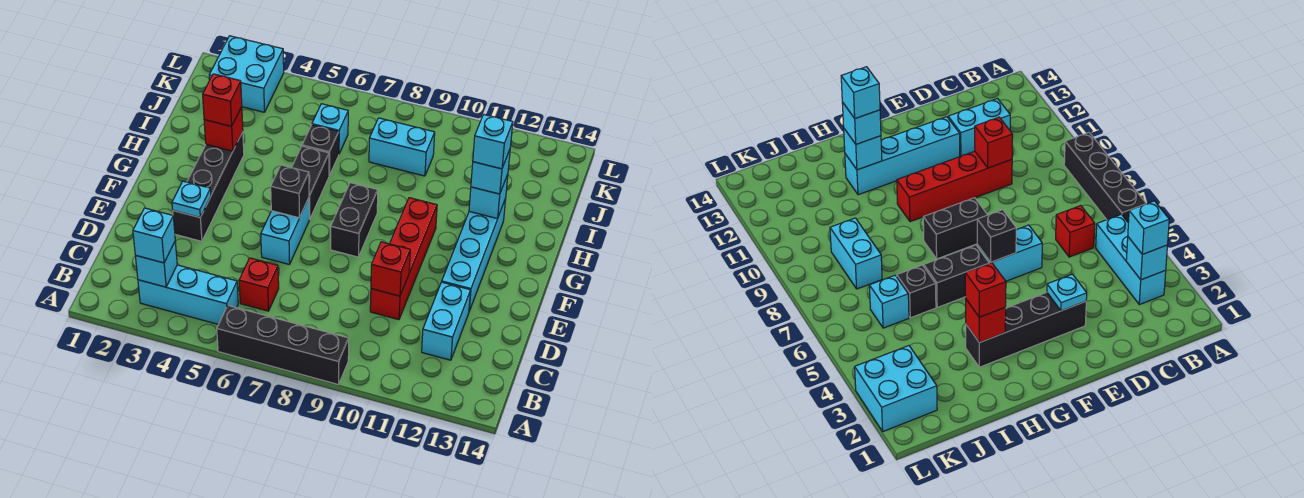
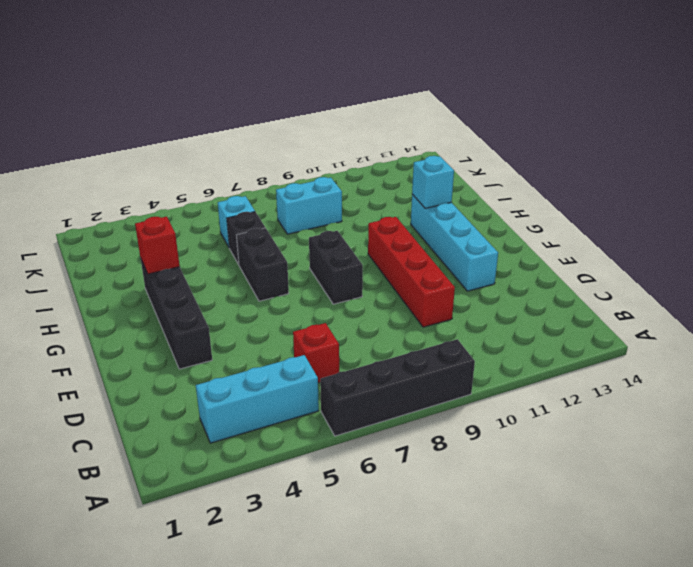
none -> cyan 1x2 brick [422,282,471,360]
none -> cyan 1x2 brick [261,198,309,264]
none -> cyan 2x2 brick [209,36,284,112]

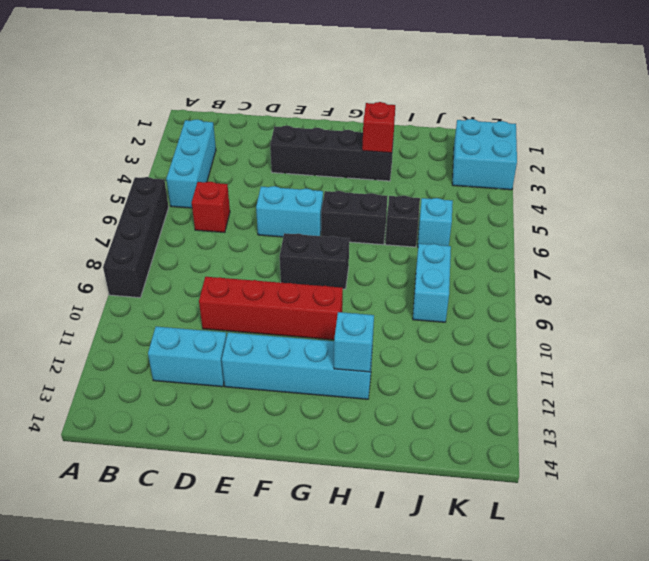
none -> cyan 1x1 brick [135,242,177,287]
none -> red 1x1 brick [371,242,410,296]
none -> cyan 1x1 plate [172,181,211,217]

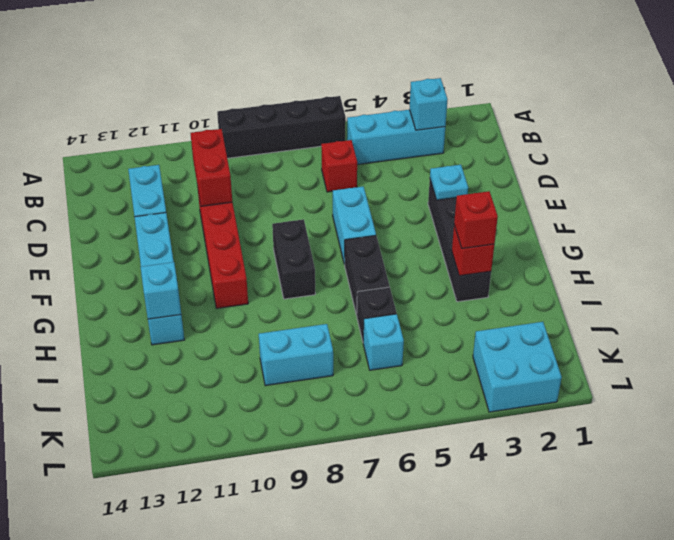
red 1x2 brick [191,129,232,206] -> red 1x1 brick [371,242,410,296]
none -> black 1x1 brick [271,165,309,218]
none -> cyan 1x1 brick [133,208,175,263]
none -> cyan 1x1 brick [471,150,510,194]

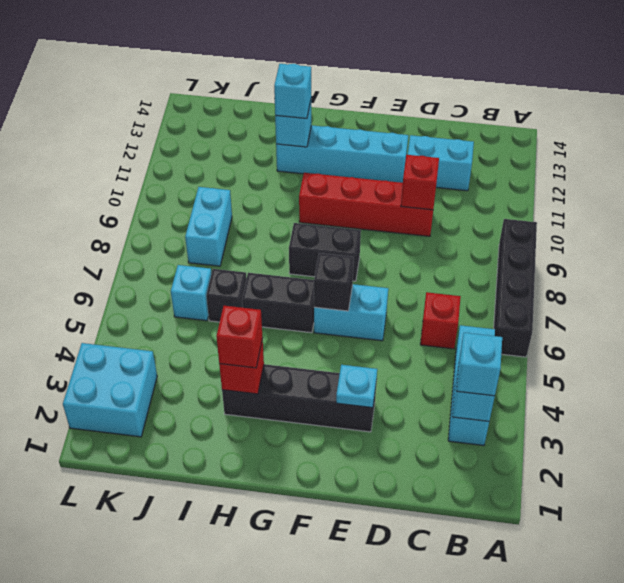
none -> cyan 1x1 brick [473,114,513,169]

